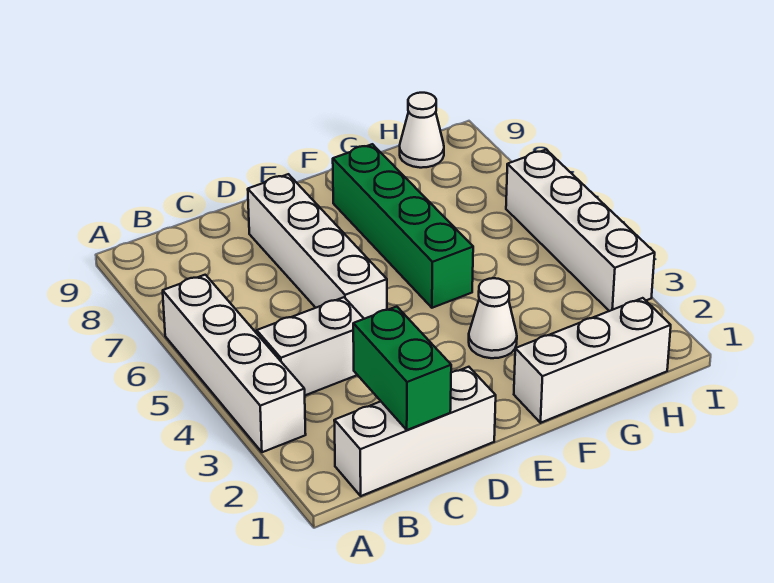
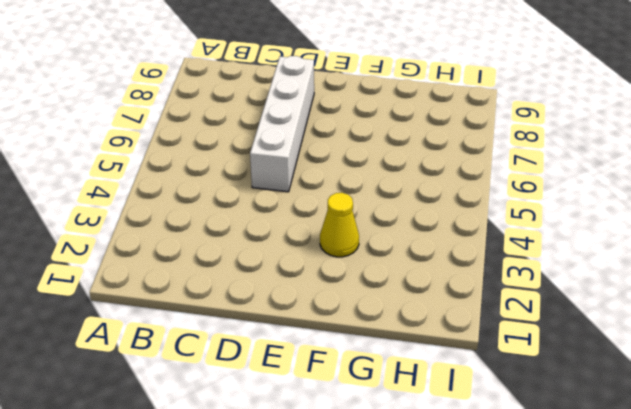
yellow 1x1 cone [320,193,359,257] -> white 1x1 cone [469,278,517,358]
none -> white 1x4 brick [163,275,306,452]
none -> white 1x3 brick [334,367,496,496]

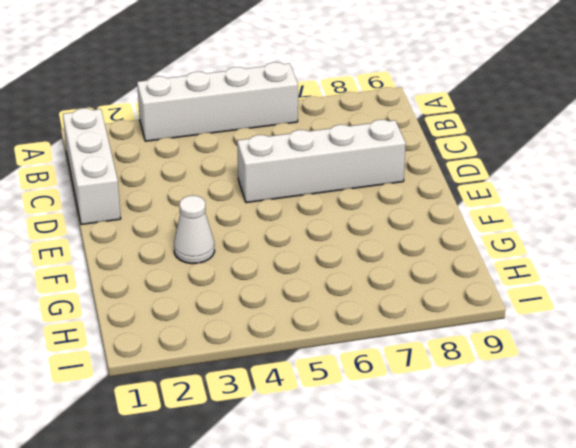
none -> white 1x2 brick [257,297,364,395]
none -> white 1x3 brick [514,298,671,423]

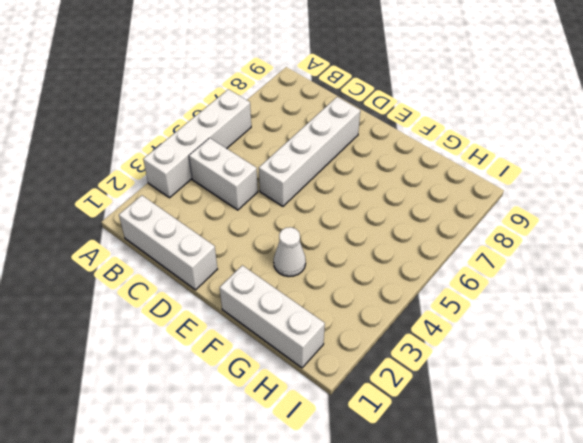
none -> green 1x4 brick [333,144,473,308]
none -> white 1x1 cone [400,93,444,168]

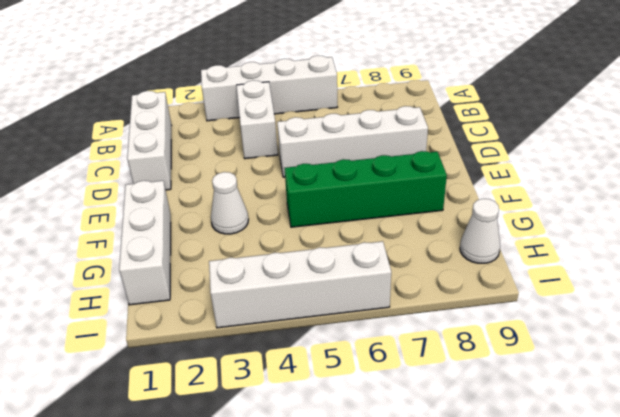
none -> green 1x2 brick [353,307,451,430]

